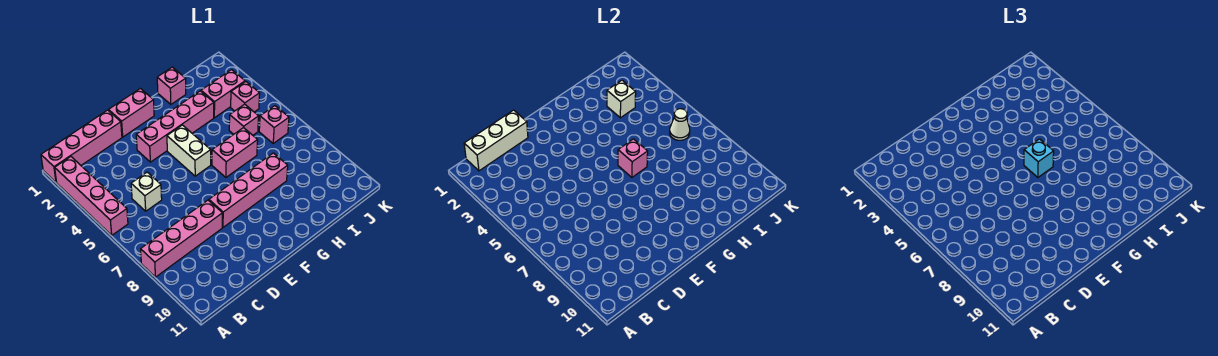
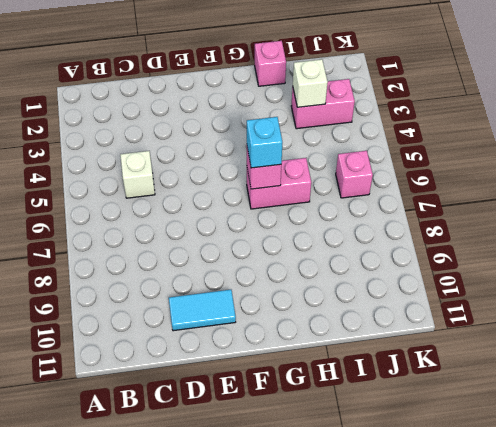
cyan 1x2 tile [169,290,236,331] -> none
none -> pink 1x4 brick [41,110,122,182]
none -> pink 1x4 brick [55,157,128,235]
none -> pink 1x4 brick [141,200,222,277]

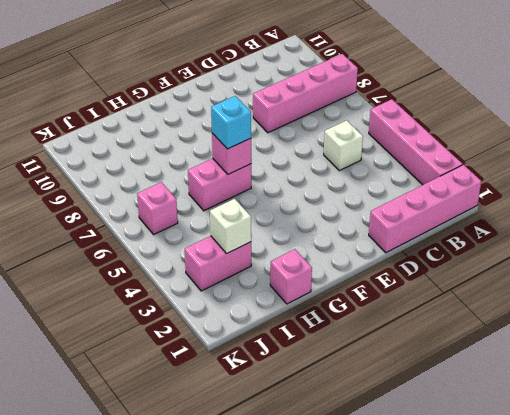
none -> pink 1x2 brick [109,88,154,137]
none -> pink 1x4 brick [136,91,214,162]
none -> pink 1x4 brick [209,153,288,227]

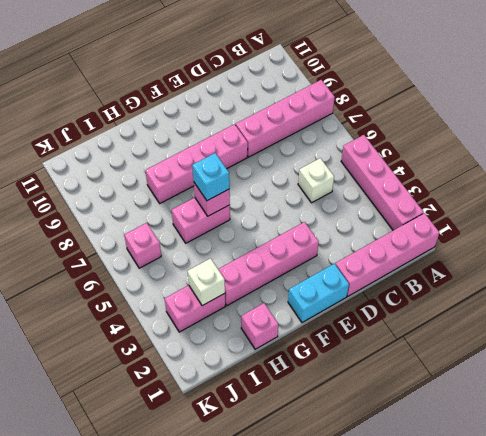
cyan 1x2 brick [288,264,349,323] -> pink 1x2 brick [109,88,154,137]
none -> white 1x2 brick [167,125,211,176]
none -> pink 1x1 brick [229,104,259,135]
none -> pink 1x1 brick [231,82,260,112]

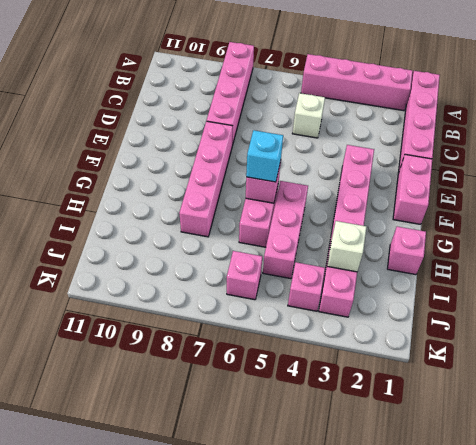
pink 1x3 brick [263,181,308,279] -> pink 1x1 brick [229,104,259,135]
none -> white 1x2 brick [167,125,211,176]
none -> white 1x3 brick [464,110,528,171]
none -> white 1x1 cone [670,109,690,140]

